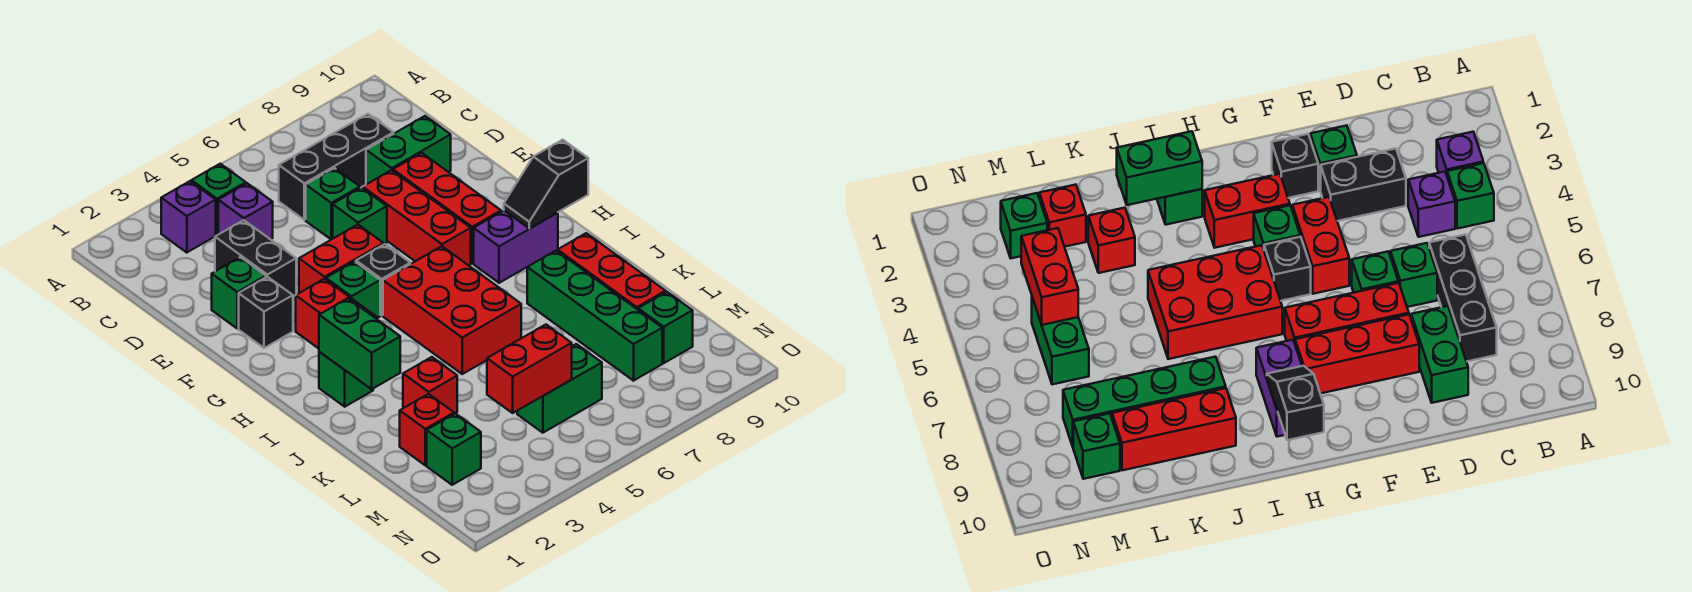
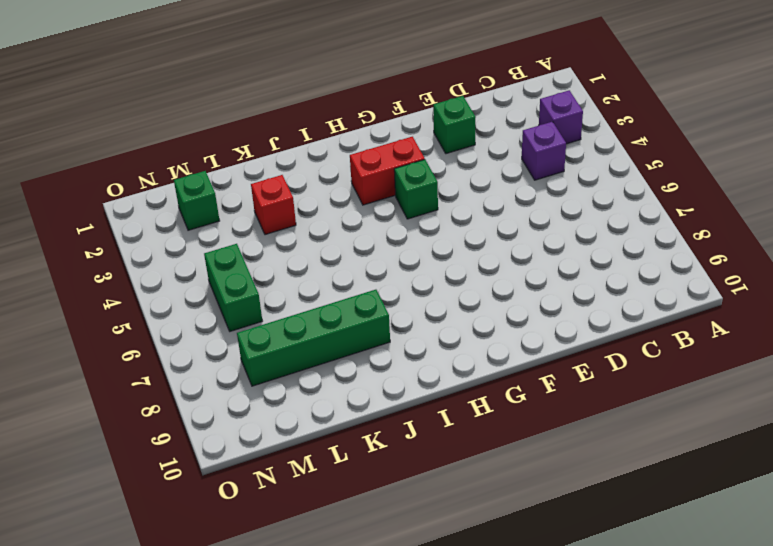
none -> green 1x1 brick [191,164,246,235]
none -> black 1x3 brick [279,114,394,220]
none -> black 1x2 brick [215,220,296,296]

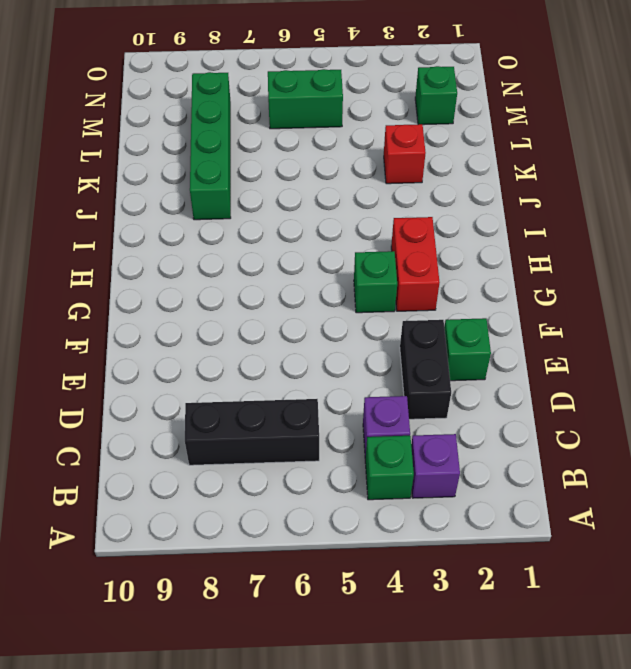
none -> green 1x1 brick [306,168,360,239]
none -> green 1x2 brick [366,116,451,184]
none -> green 1x1 brick [333,188,387,244]

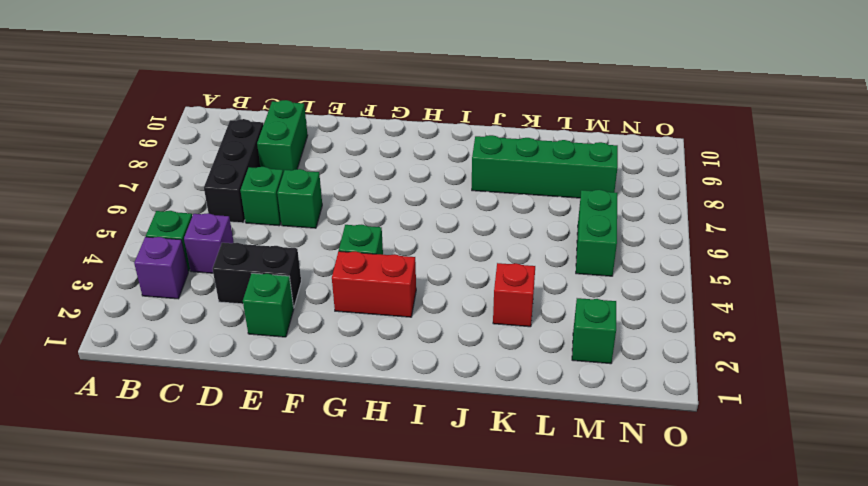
none -> red 1x3 brick [363,170,471,265]
none -> red 1x3 brick [393,153,501,263]
none -> black 1x1 brick [239,277,293,348]

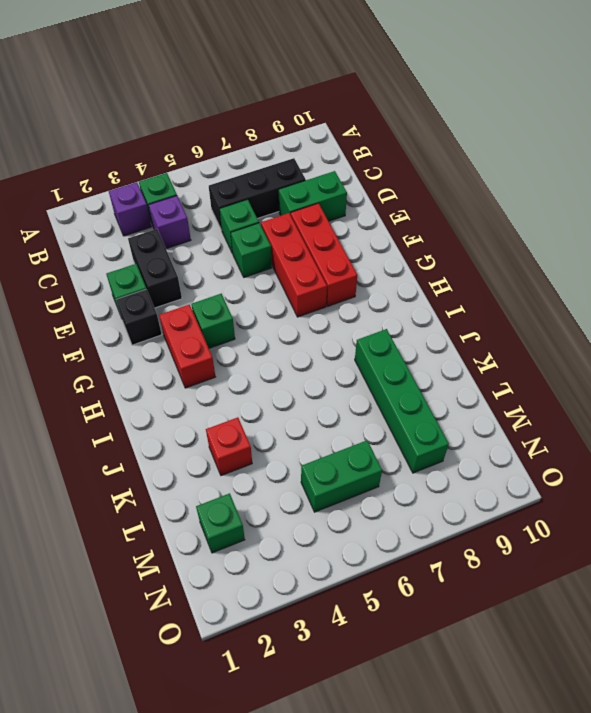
none -> red 1x2 brick [299,225,384,293]
none -> black 1x1 brick [356,244,410,315]
none -> red 2x3 brick [383,246,521,374]

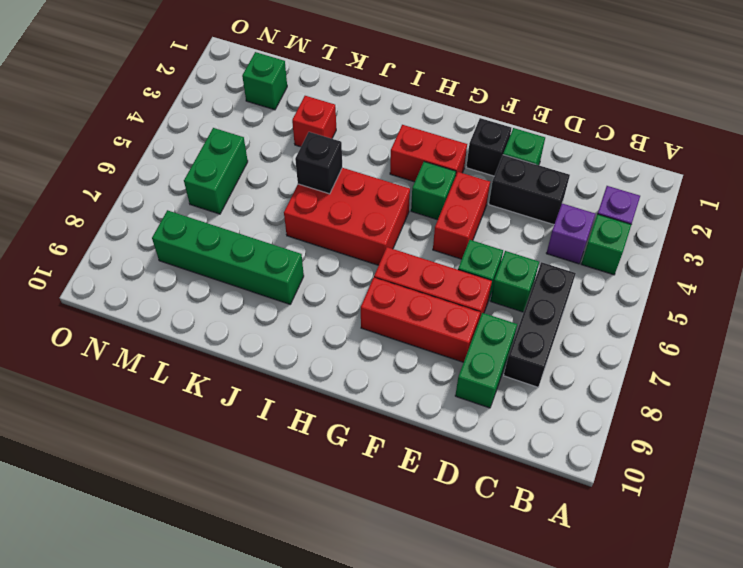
black 1x1 brick [295,132,342,194] -> black 1x1 brick moved to [356,244,410,315]
none -> purple 1x2 brick [474,211,558,283]
none -> green 1x1 brick [319,352,373,407]
none -> red 1x3 brick [558,233,666,310]

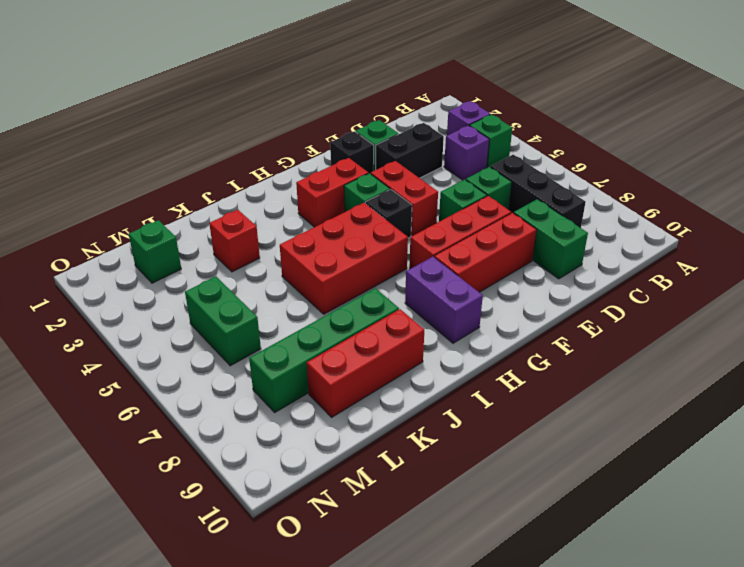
none -> green 1x1 brick [319,352,373,407]
none -> red 1x1 brick [400,394,454,465]
none -> green 1x1 brick [638,292,693,363]

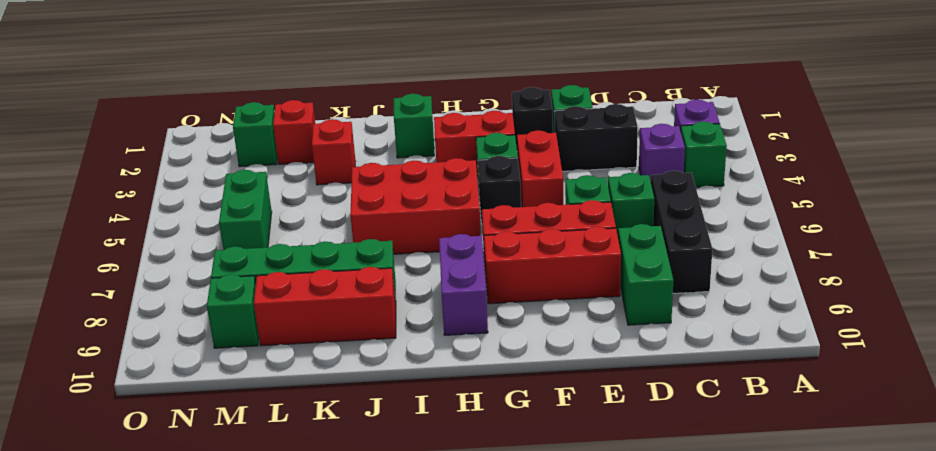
none -> black 1x2 slope [504,140,588,229]
none -> green 1x2 brick [319,298,400,389]
none -> red 1x2 brick [487,325,572,413]

